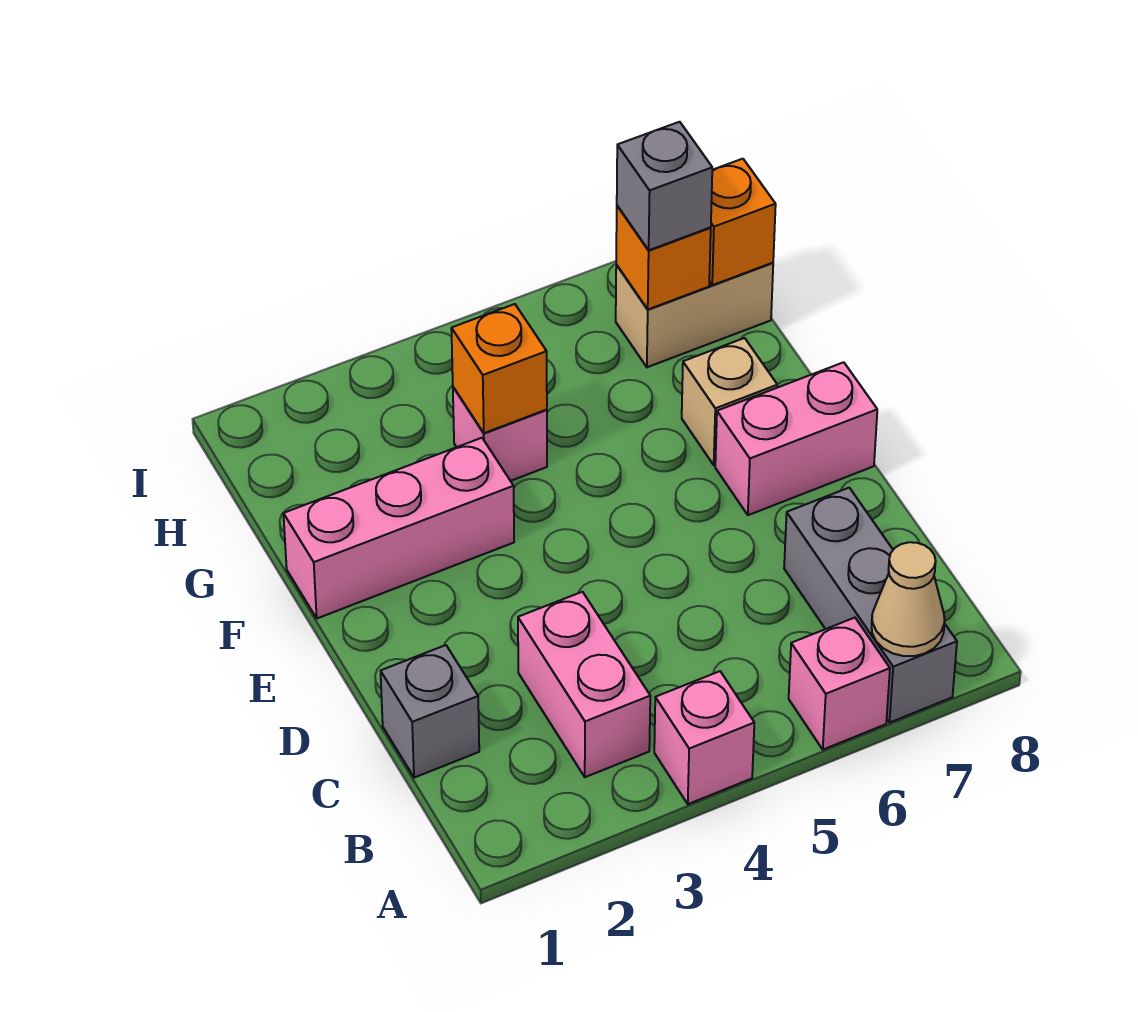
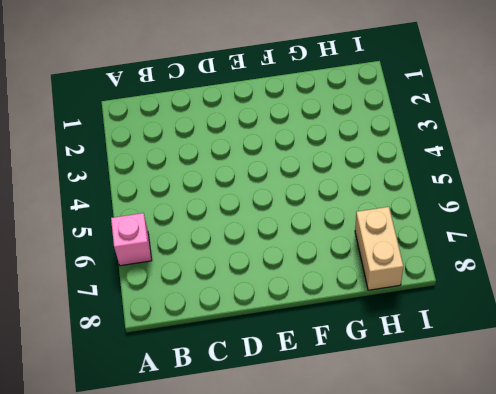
none -> pink 1x1 brick [654,671,754,804]
none -> grey 1x3 brick [784,488,957,723]
none -> pink 1x2 brick [518,592,650,777]

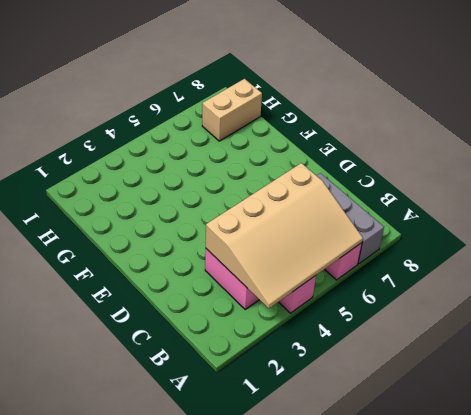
tan 3x4 slope [206,163,363,308] -> none
none -> grey 1x1 brick [381,645,479,778]
none -> pink 1x2 brick [715,362,877,515]
none -> pink 1x3 brick [283,438,514,618]

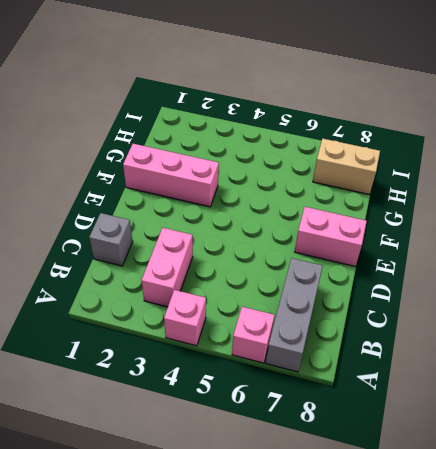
none -> tan 1x1 brick [682,338,777,465]
none -> pink 1x1 brick [453,387,547,481]
none -> tan 1x1 cone [872,542,944,656]

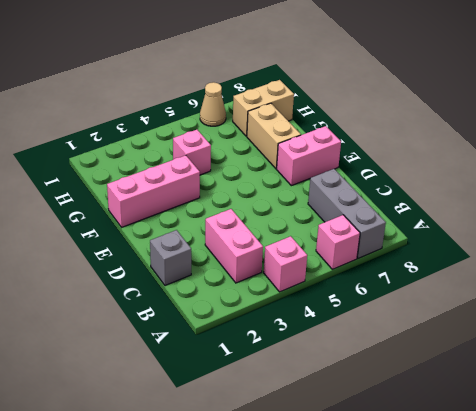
tan 1x2 brick [247,103,301,169] -> tan 1x1 brick [682,338,777,465]
tan 1x1 cone [200,82,226,126] -> tan 1x1 cone moved to [872,542,944,656]
none -> orange 1x1 brick [451,304,547,433]
none -> orange 1x1 brick [616,206,711,309]
none -> orange 1x1 brick [709,159,776,285]

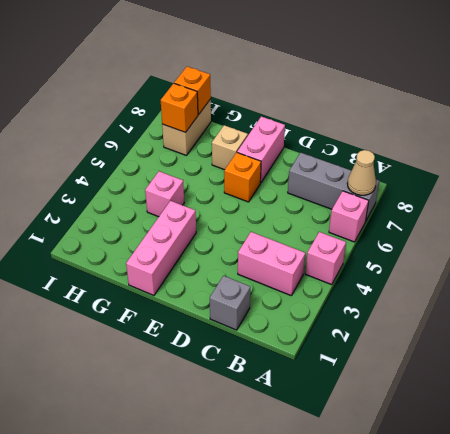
orange 1x1 brick [224,153,261,202] -> orange 1x1 brick moved to [451,304,547,433]
none -> grey 1x1 brick [617,122,712,250]

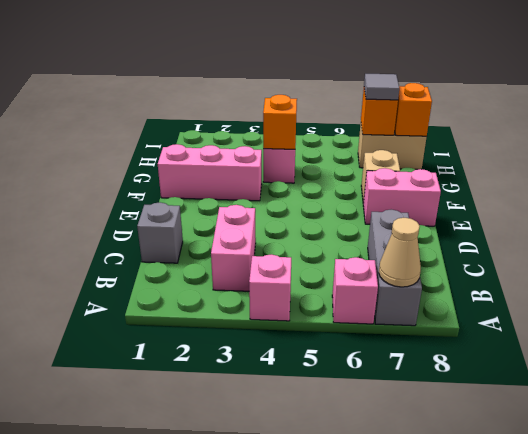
grey 1x1 tile [364,74,399,100] -> grey 1x1 brick [617,122,712,250]

